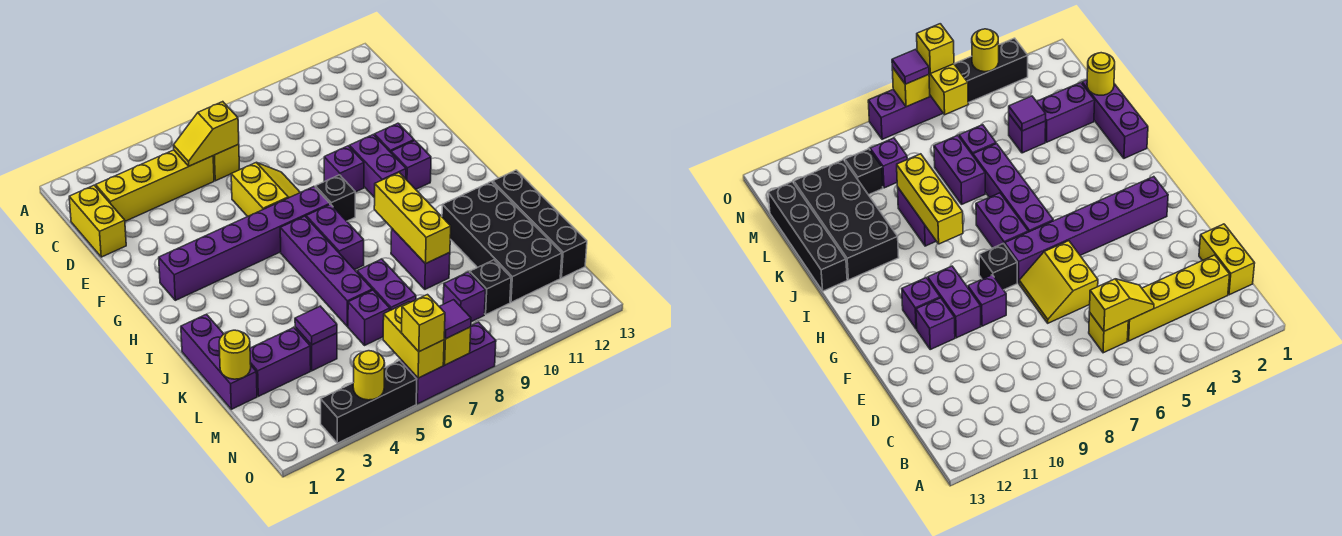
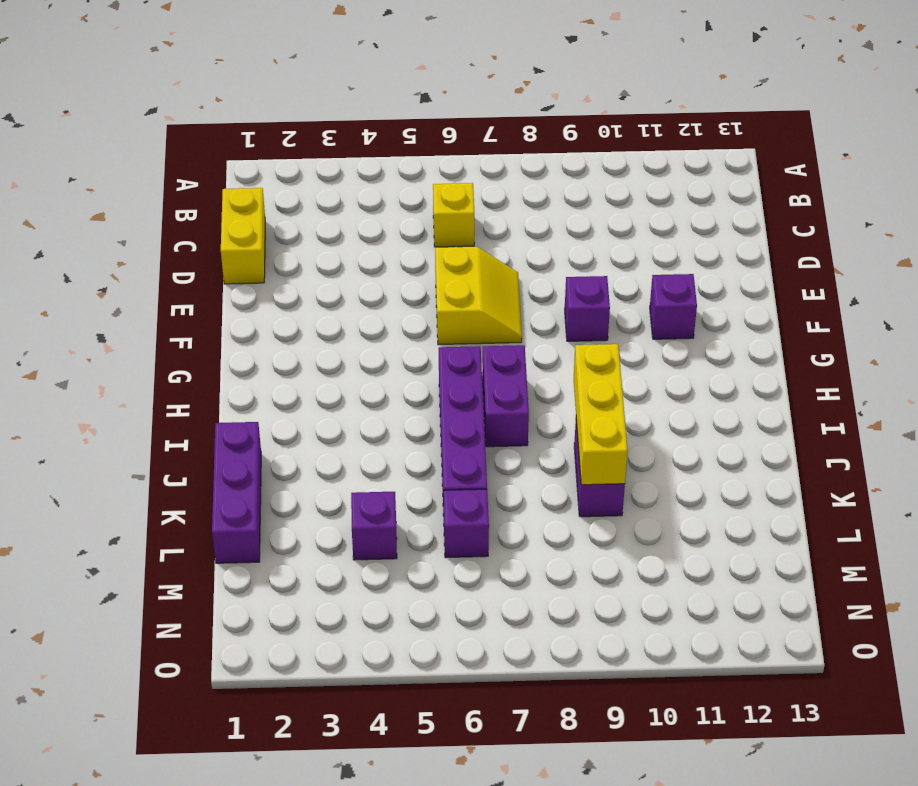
none -> yellow 1x4 brick [96,150,214,221]
none -> purple 1x2 brick [349,135,406,198]
none -> purple 1x6 brick [159,187,330,300]
none -> black 1x1 brick [315,175,355,221]

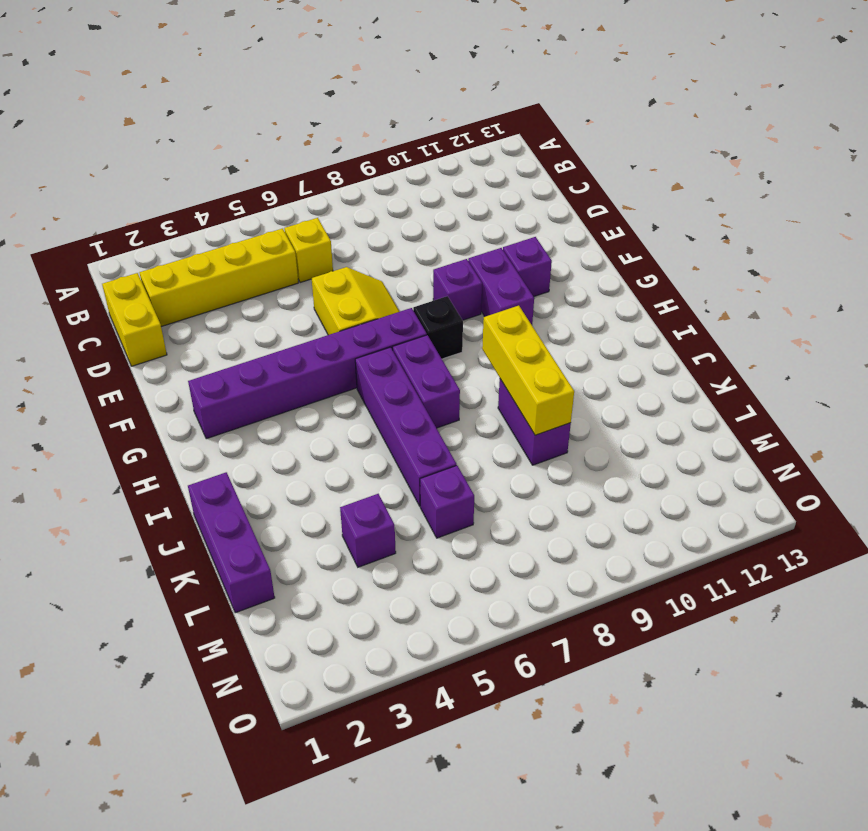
none -> purple 1x1 brick [391,140,431,189]
none -> black 2x4 brick [442,182,562,302]
none -> black 1x4 brick [493,170,587,278]
none -> purple 1x2 brick [357,259,416,310]

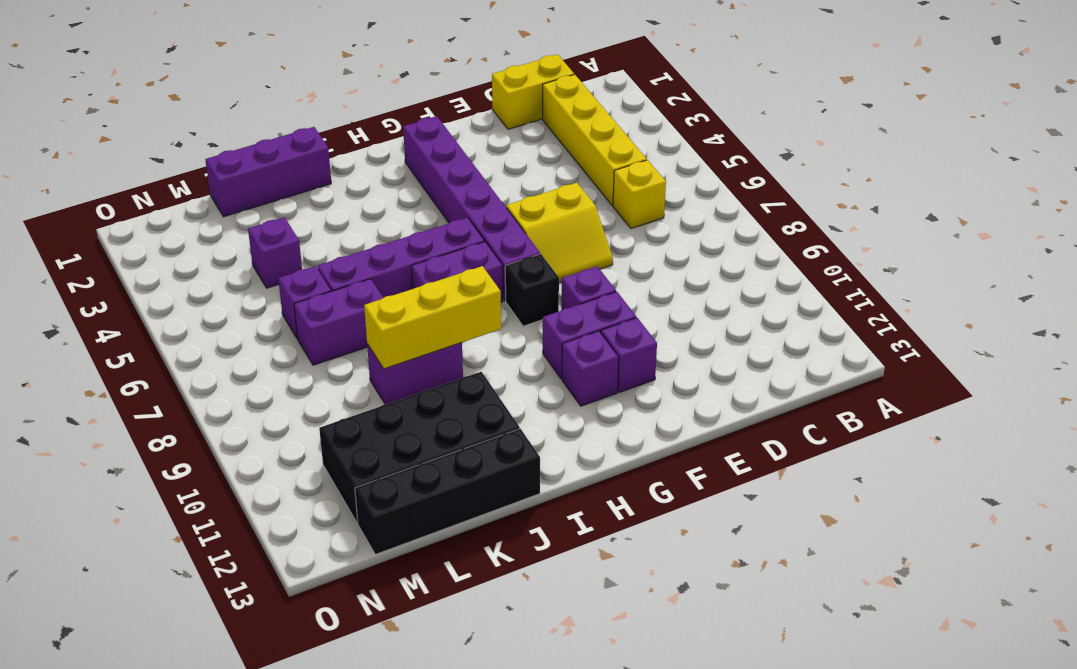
none -> purple 1x2 brick [250,328,311,396]
none -> purple 1x1 brick [443,272,485,322]
none -> black 1x1 brick [470,260,511,314]
none -> black 1x3 brick [321,360,417,443]

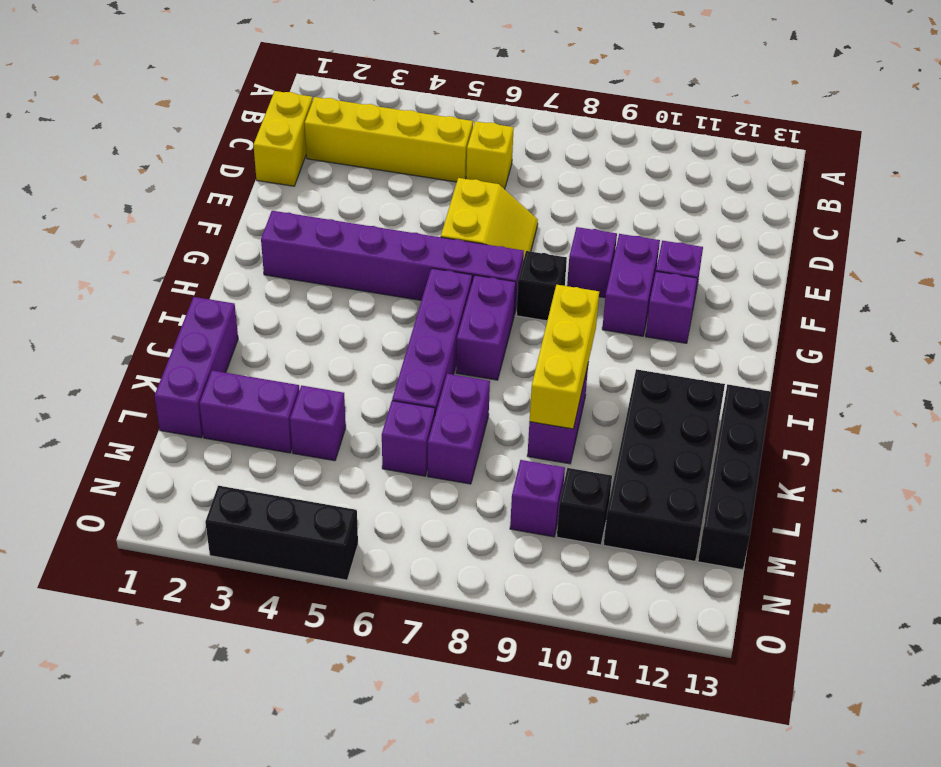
none -> purple 1x3 brick [401,322,496,404]
none -> yellow 1x2 slope [173,102,239,166]
none -> yellow 1x1 round brick [219,330,251,379]
none -> purple 1x1 tile [295,306,337,345]

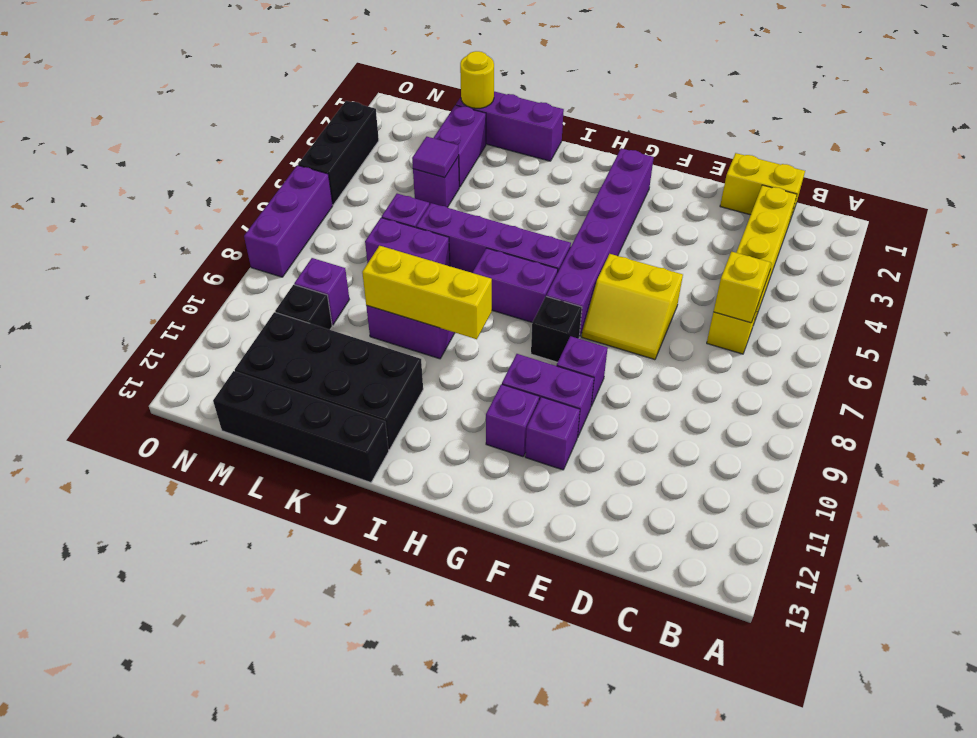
none -> yellow 1x2 brick [383,302,444,378]
none -> yellow 1x1 round brick [353,351,385,400]
none -> yellow 1x1 brick [443,327,471,365]
none -> yellow 1x1 brick [402,295,445,352]

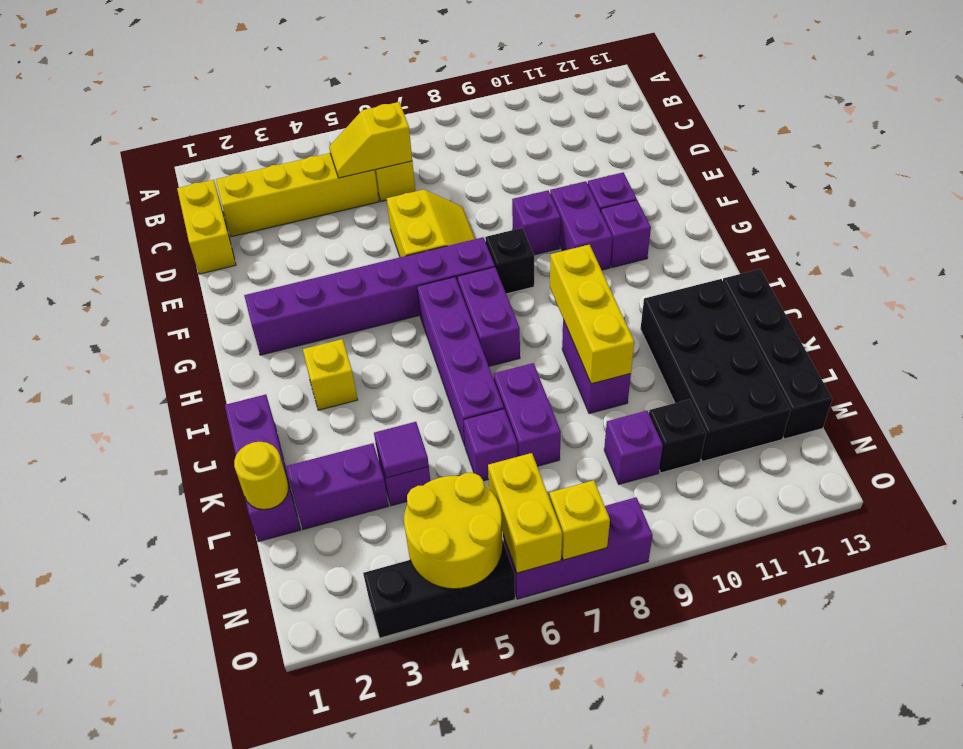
yellow 1x1 brick [303,339,358,410] -> yellow 1x1 brick moved to [402,295,445,352]
yellow 2x2 round brick [404,473,503,589] -> yellow 1x1 round brick [353,351,385,400]
none -> purple 1x1 tile [439,300,471,339]

